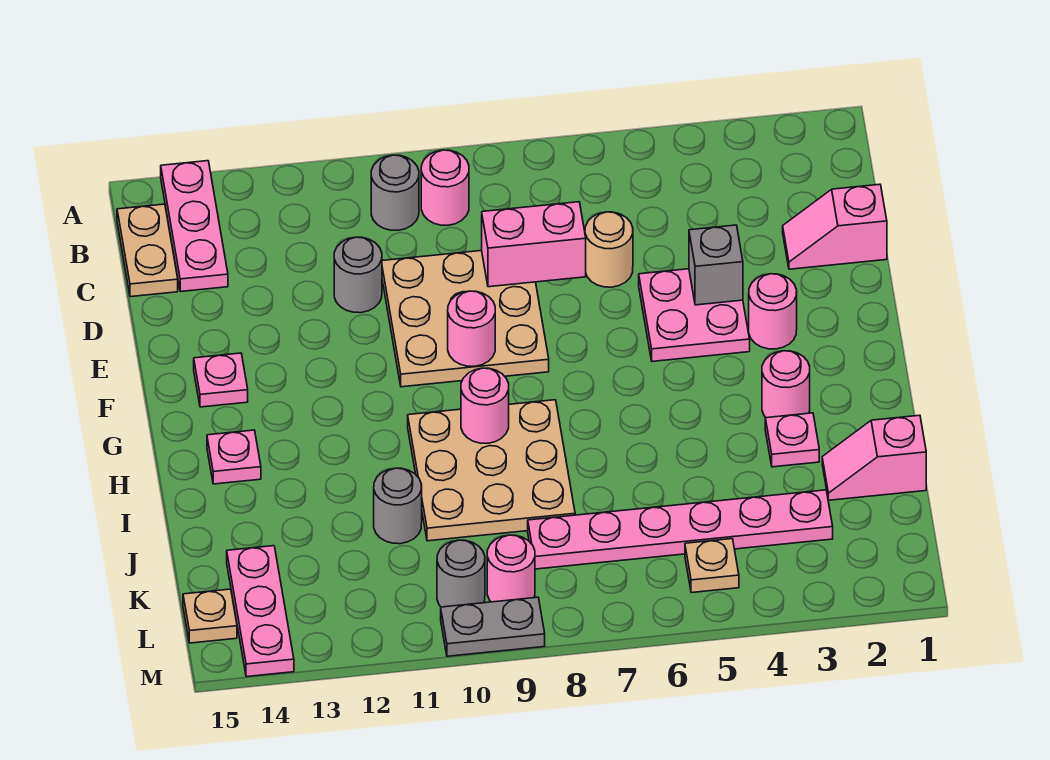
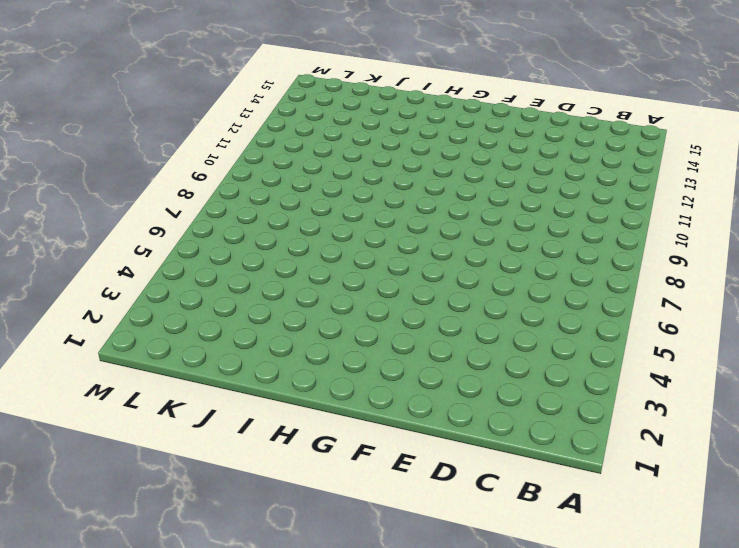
none -> pink 1x3 plate [161,161,228,292]
none -> pink 1x1 round brick [421,150,469,225]
none -> grey 1x1 round brick [371,155,419,230]

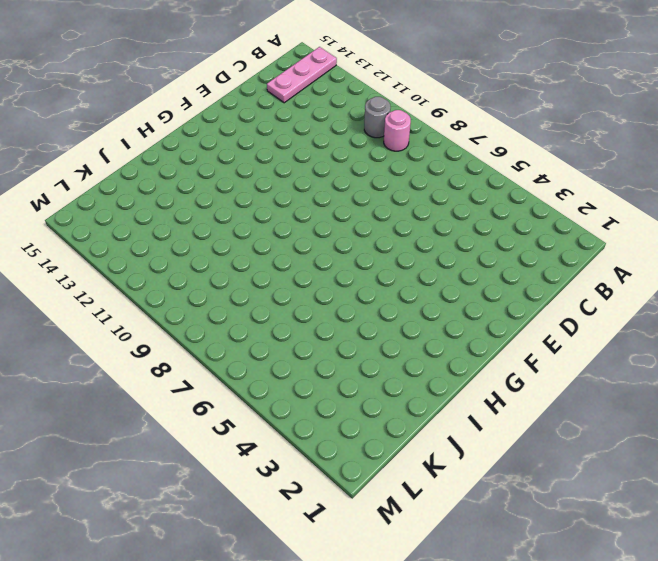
none -> tan 1x2 plate [117,204,178,297]
none -> pink 1x2 slope [783,184,887,269]
none -> tan 1x1 round brick [585,212,633,287]

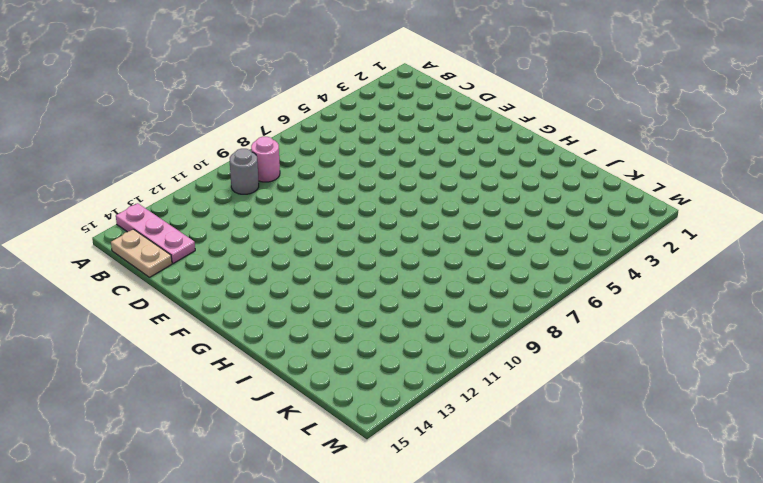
none -> pink 1x2 slope [783,184,887,269]
none -> tan 1x1 round brick [585,212,633,287]
none -> tan 3x3 plate [382,251,549,387]

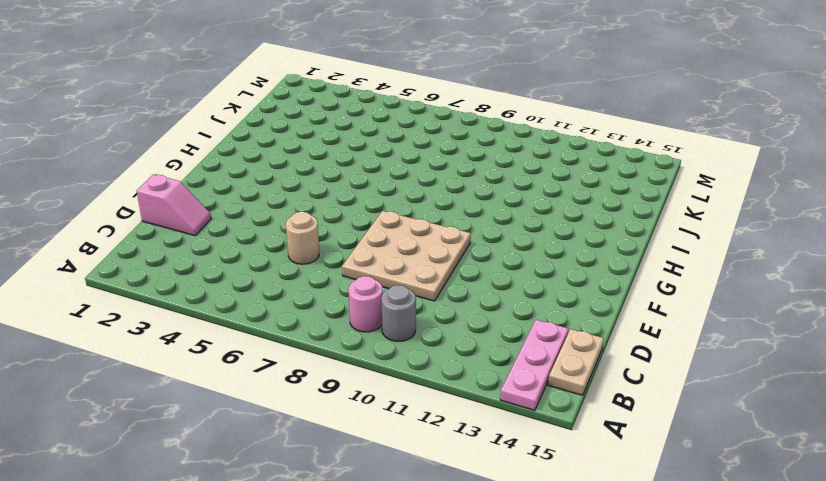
none -> grey 1x1 round brick [334,237,382,313]
none -> pink 2x2 plate [639,269,750,362]
none -> pink 1x1 round brick [749,274,797,349]

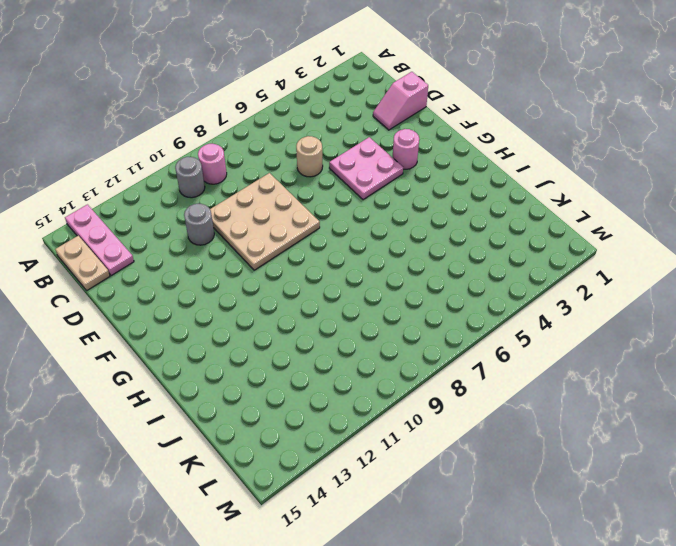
none -> pink 1x1 plate [194,353,248,407]
none -> pink 1x1 round brick [762,351,810,418]
none -> tan 3x3 plate [408,400,575,541]

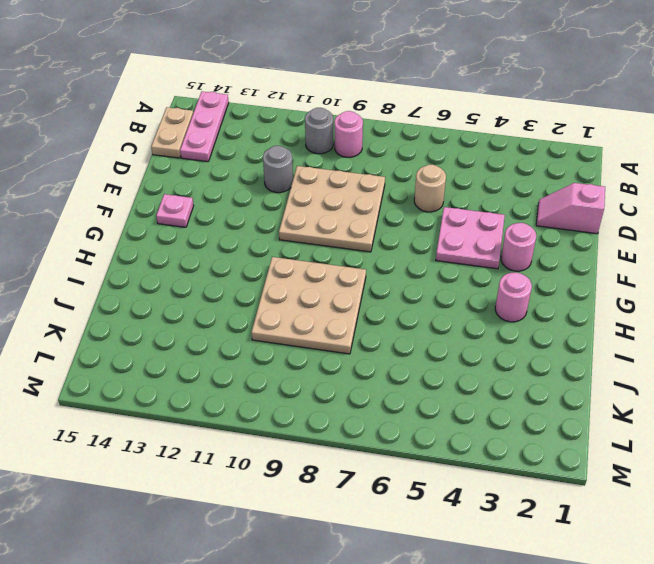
none -> pink 1x1 plate [207,430,261,484]
none -> pink 1x1 plate [765,413,819,467]
none -> pink 1x2 slope [822,415,926,500]

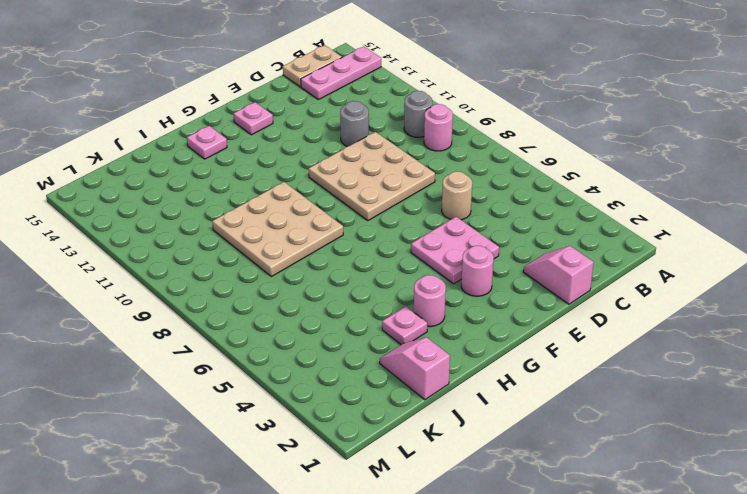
none -> grey 1x1 round brick [374,468,422,544]
none -> pink 1x6 plate [528,490,833,569]
none -> pink 1x3 plate [227,546,294,677]

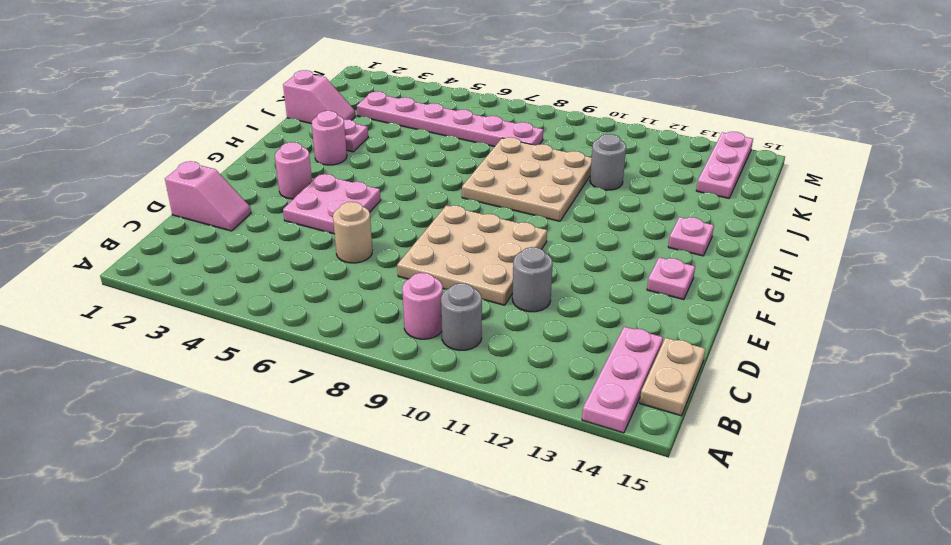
none -> tan 1x1 plate [685,539,739,593]
none -> pink 1x1 round brick [487,535,535,602]
none -> grey 1x1 round brick [437,540,485,607]

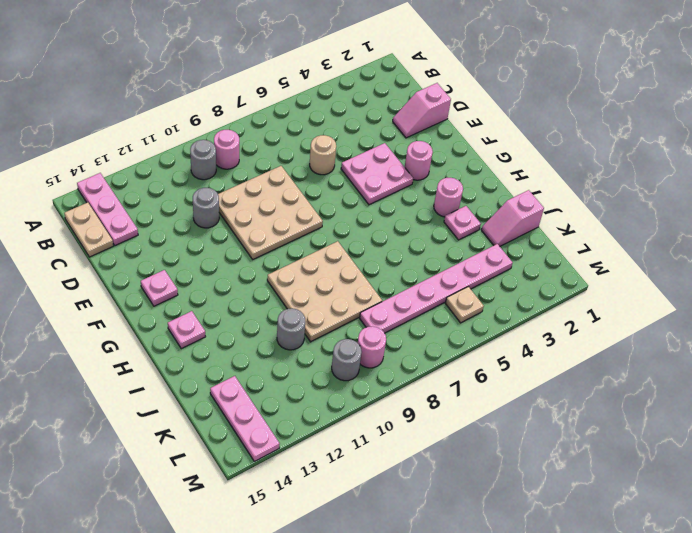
none -> tan 1x1 plate [183,589,237,643]
none -> grey 1x2 plate [441,597,545,656]
none -> pink 1x2 brick [482,202,586,287]

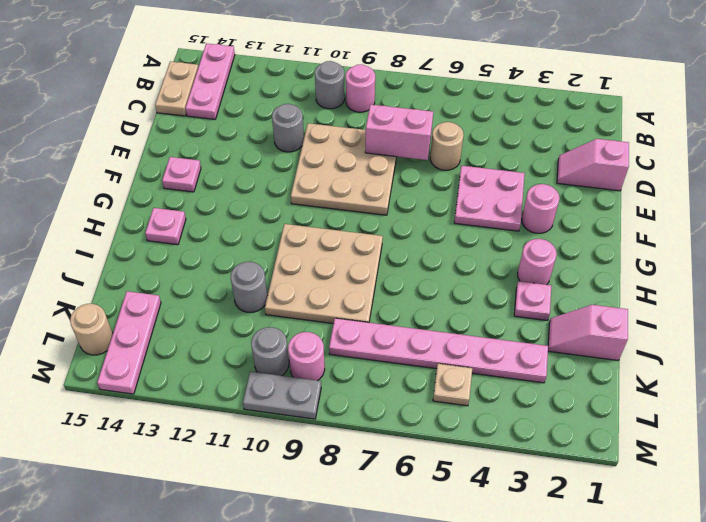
tan 1x1 round brick [70,304,113,355] -> tan 1x1 plate [183,589,237,643]
none -> grey 1x1 brick [689,225,743,305]
none -> pink 1x1 round brick [448,291,495,366]
none -> pink 1x1 round brick [461,368,509,443]

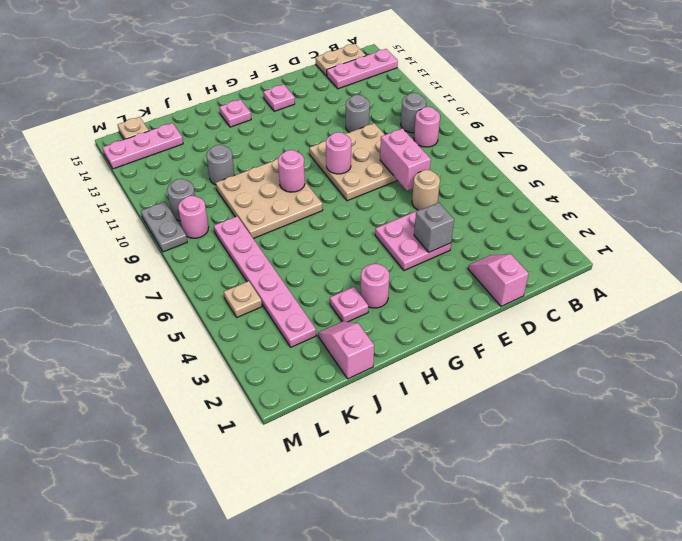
none -> pink 1x1 round brick [749,274,797,349]

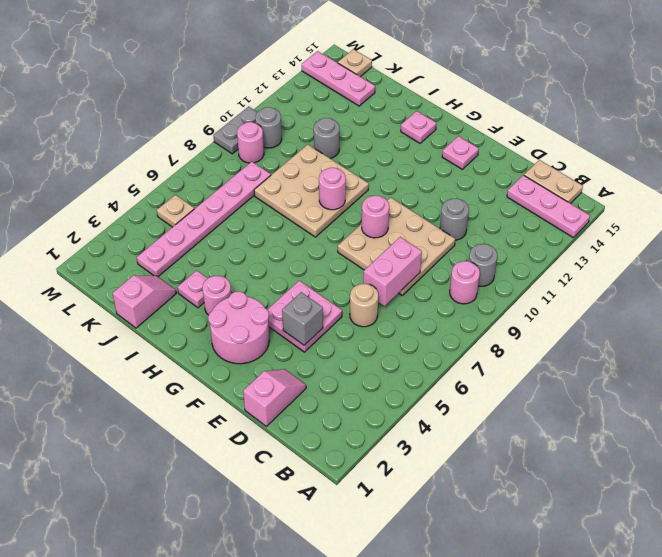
pink 2x2 round brick [208,291,269,364] -> pink 1x1 round brick [749,274,797,349]

